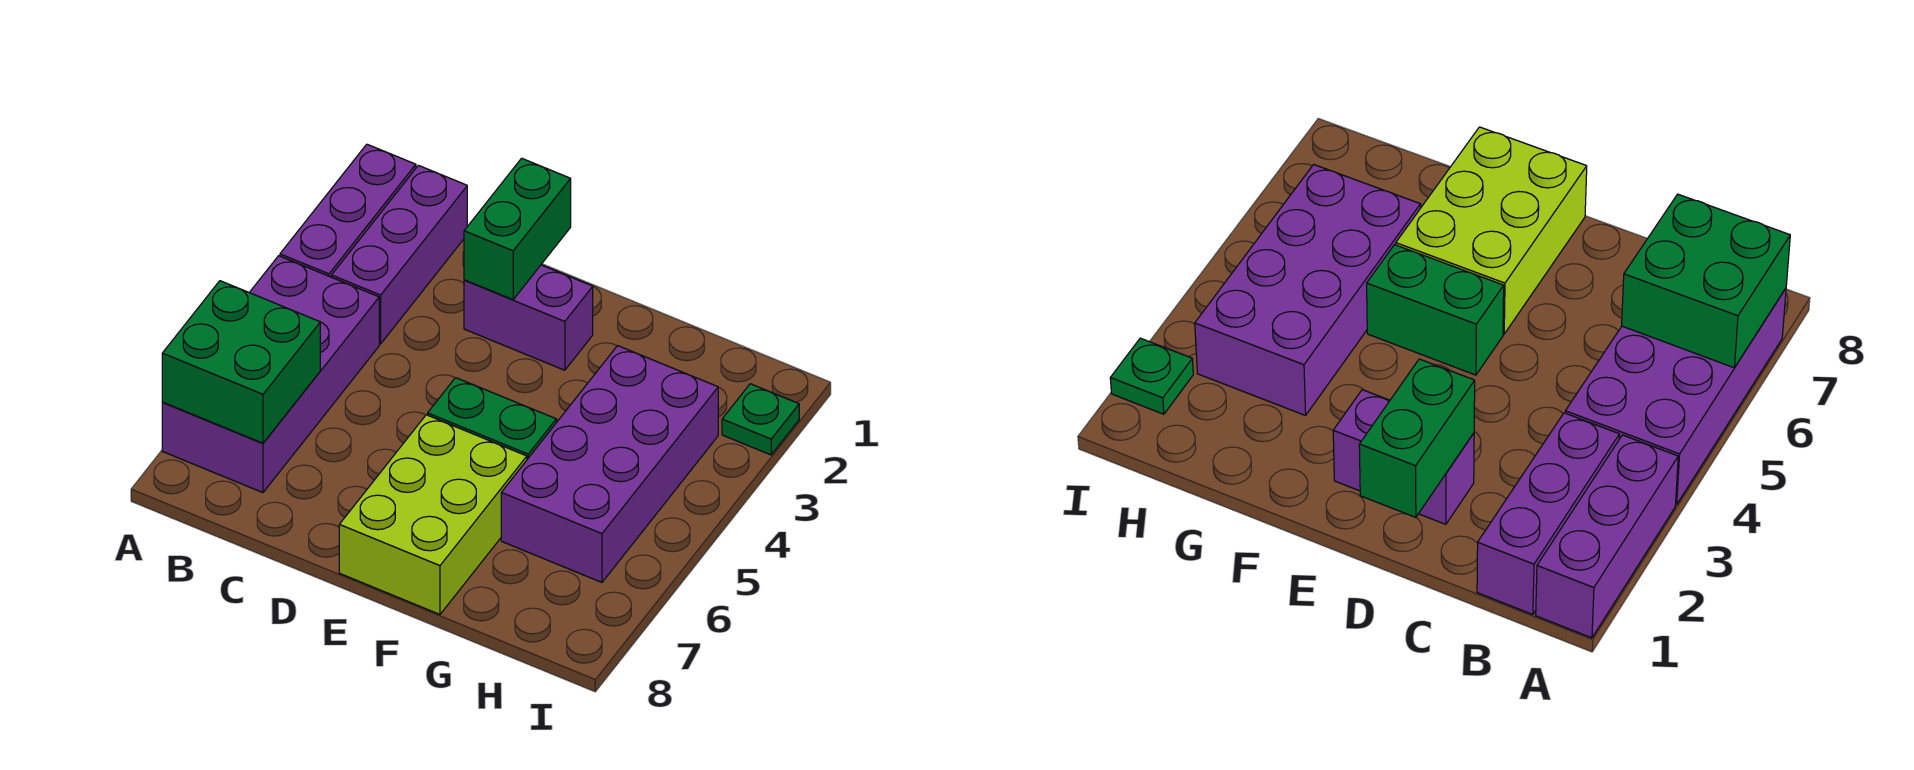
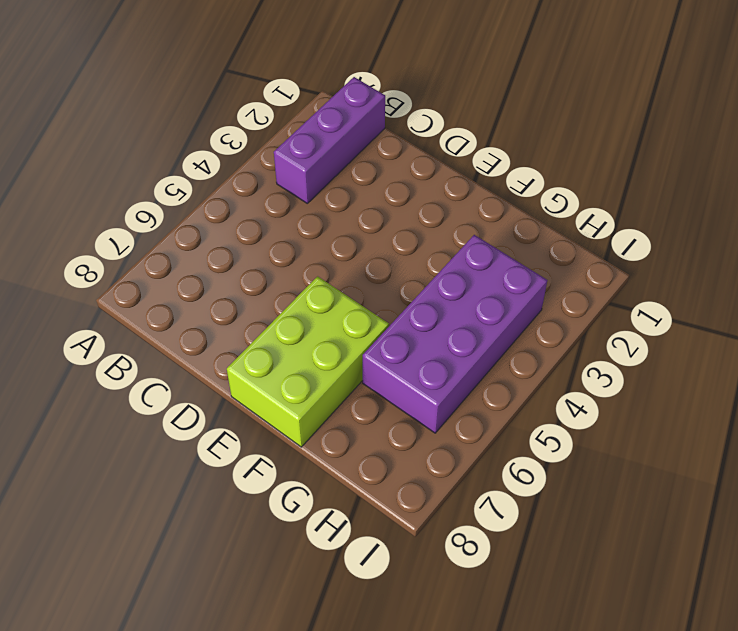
none -> purple 1x3 brick [280,144,416,277]
none -> purple 2x4 brick [162,256,379,493]

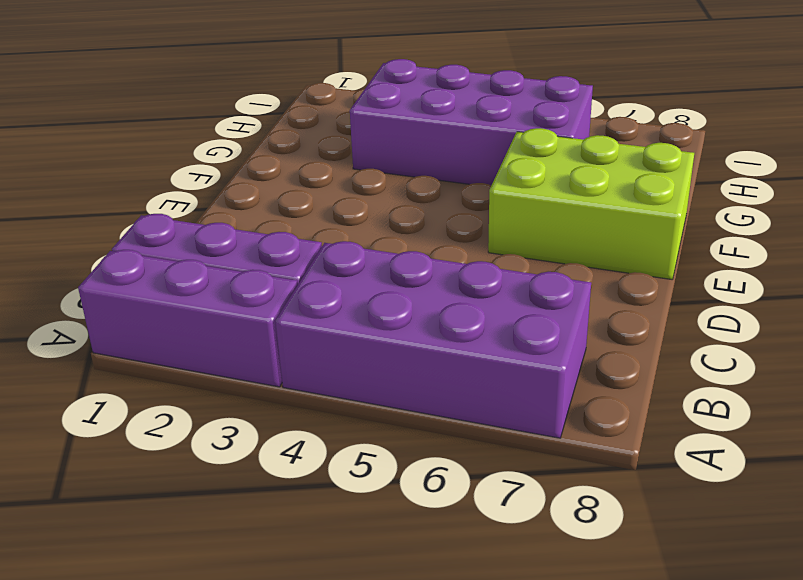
none -> purple 1x2 brick [464,265,593,370]
none -> green 1x2 brick [428,378,556,459]

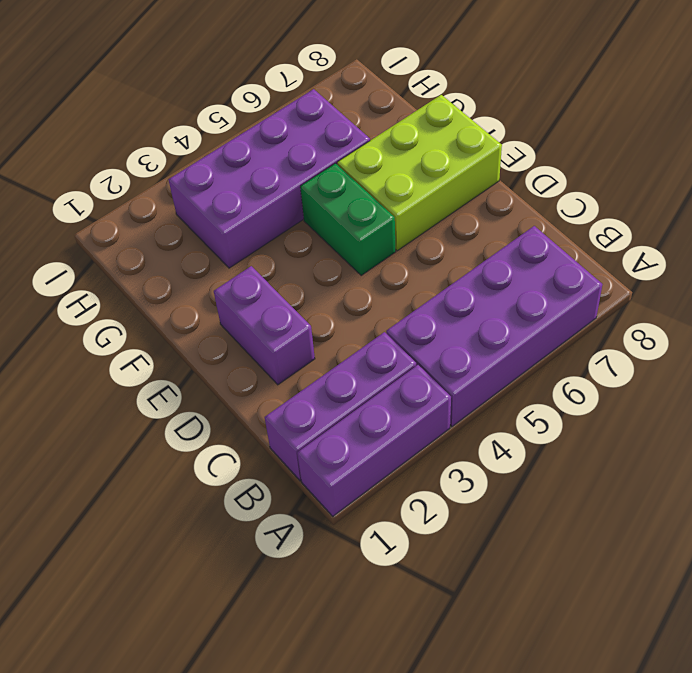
none -> green 1x1 plate [722,384,799,455]
none -> green 2x2 brick [162,281,320,443]

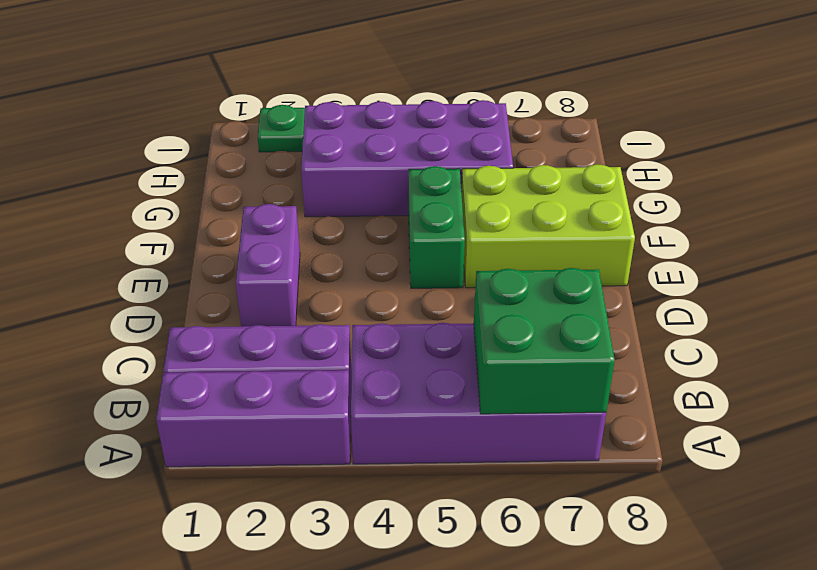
none -> green 1x2 brick [464,158,571,300]

